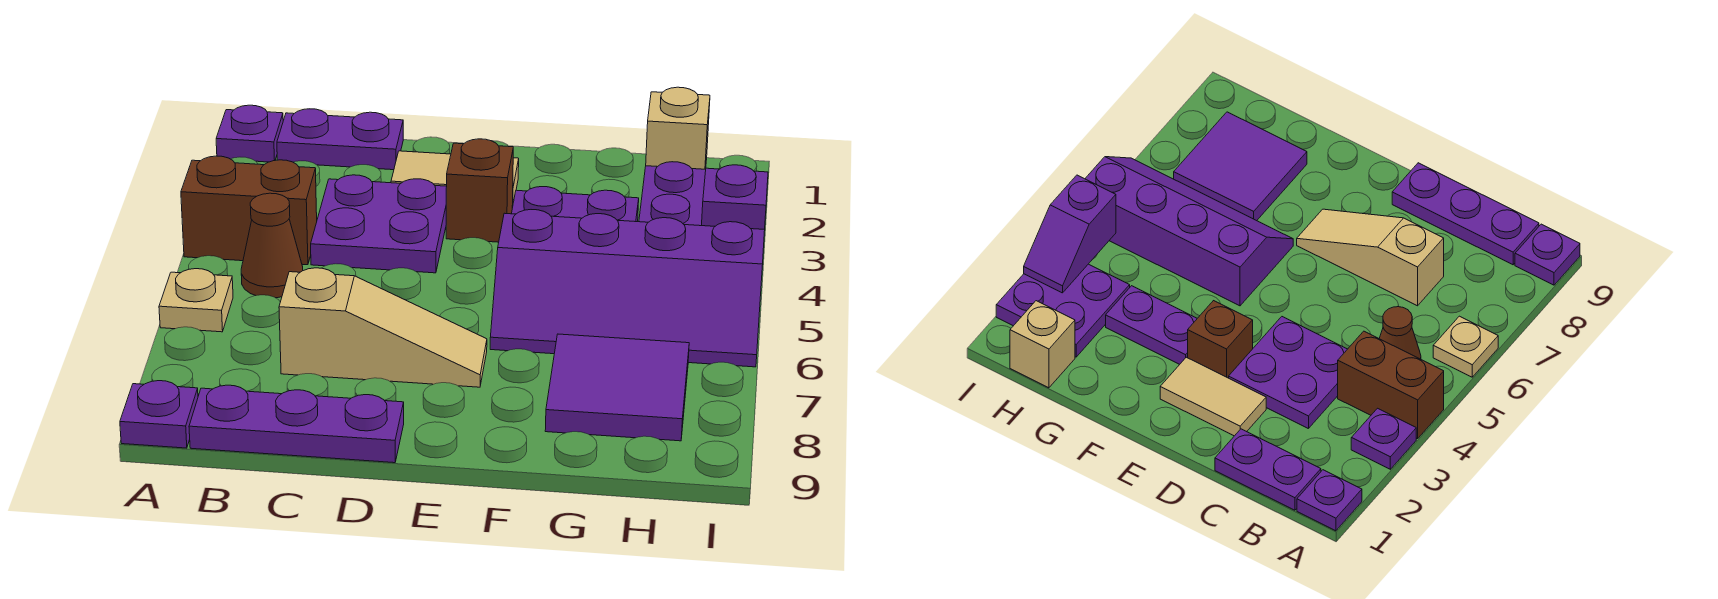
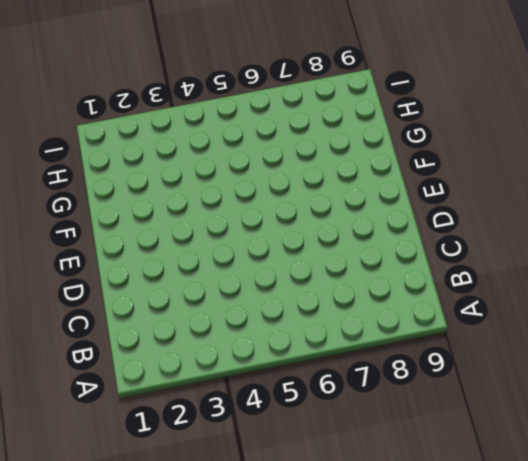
none -> purple 1x1 plate [216,105,283,162]
none -> purple 1x1 plate [1351,408,1416,469]
none -> brown 1x2 brick [181,156,317,265]

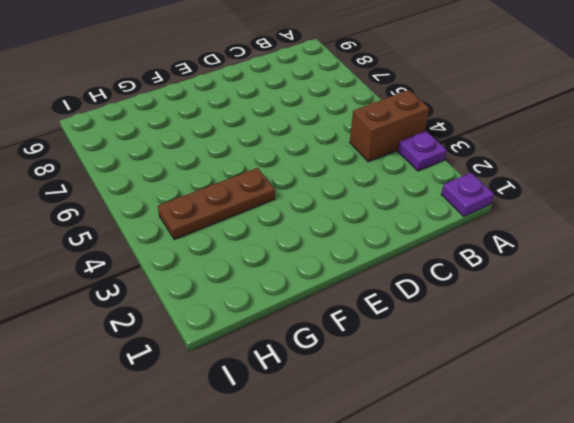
brown 1x3 plate [158,168,275,240] -> none
none -> tan 1x1 plate [159,269,233,332]
none -> purple 1x1 plate [120,381,198,448]
none -> purple 1x2 plate [277,109,403,170]

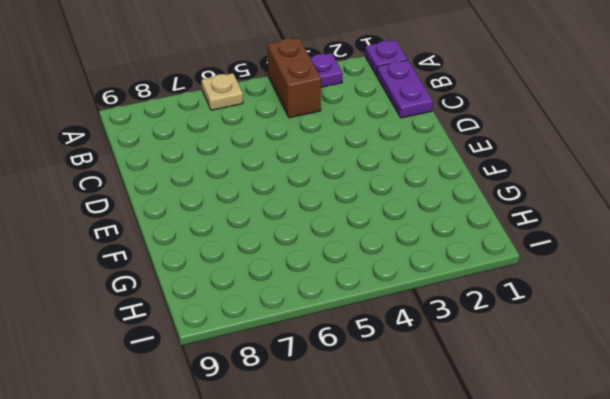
none -> purple 1x1 plate [120,381,198,448]
none -> brown 1x1 cone [241,193,303,298]
none -> purple 1x3 plate [189,385,404,463]

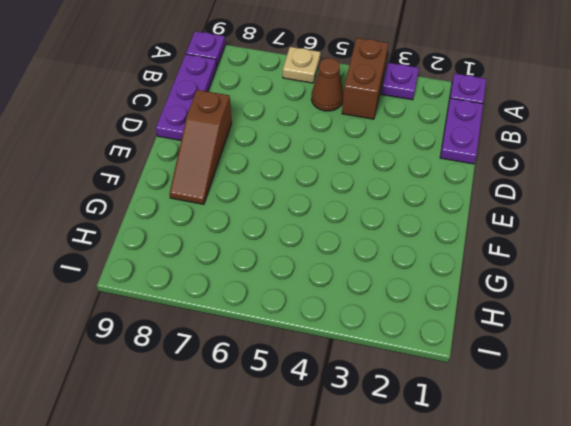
brown 1x3 slope [169,90,232,204] -> none
none -> purple 2x2 plate [311,175,447,273]
none -> tan 1x3 slope [279,268,487,387]
none -> tan 1x2 tile [391,151,519,208]

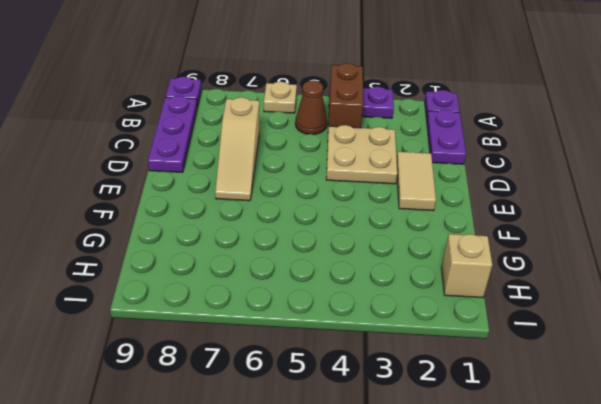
tan 2x2 plate [326,125,397,184] -> purple 2x2 plate [311,175,447,273]
none -> brown 1x1 brick [446,139,513,242]
none -> purple 1x2 plate [512,187,639,222]
none -> purple 2x4 slope [490,210,765,367]

